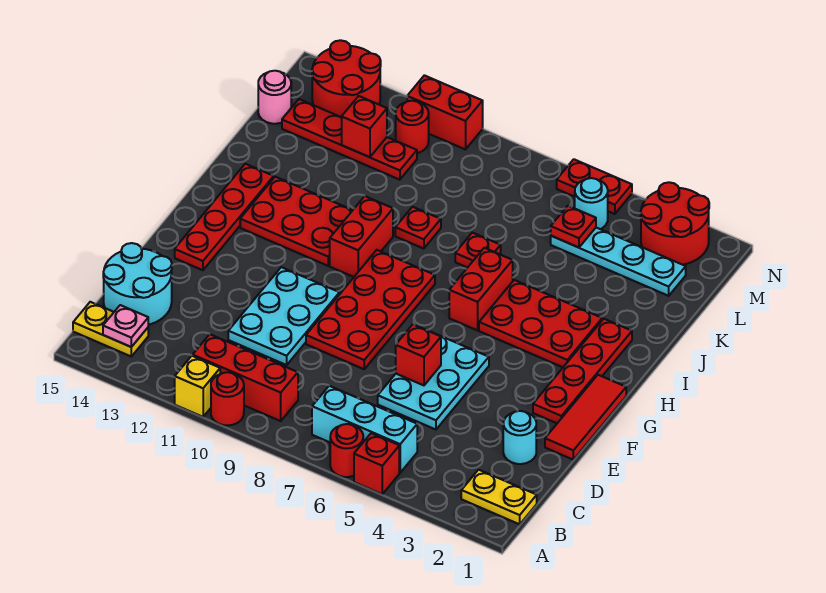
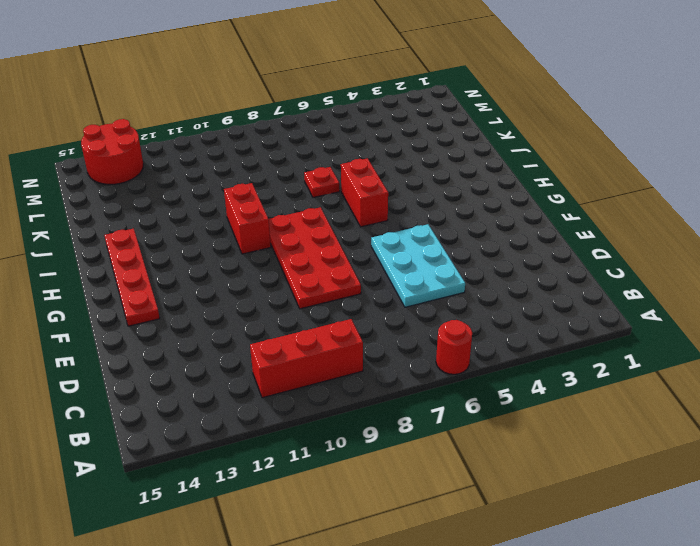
none -> red 1x1 brick [354,433,399,494]
none -> red 1x1 round brick [211,372,244,425]
none -> yellow 1x1 brick [175,356,220,417]
none -> yellow 1x2 plate [461,470,537,524]

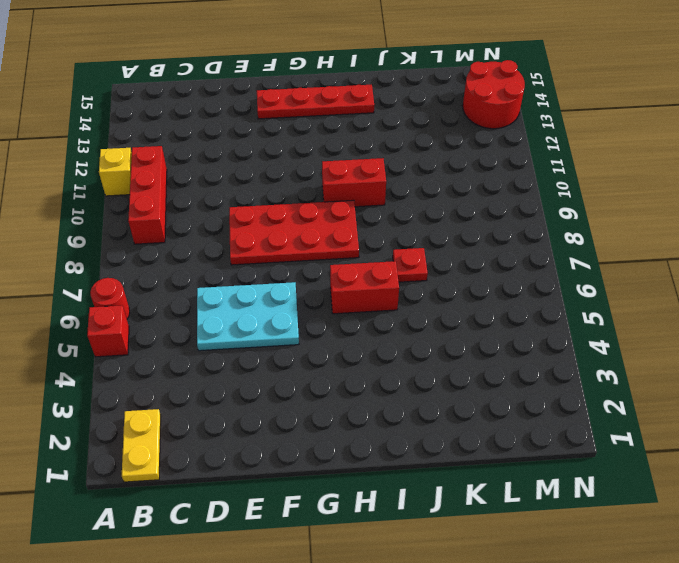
none -> red 1x1 round brick [211,372,244,425]
none -> cyan 1x3 brick [312,386,417,473]
none -> yellow 1x2 plate [73,302,148,356]
none -> cyan 2x2 round brick [103,243,172,325]

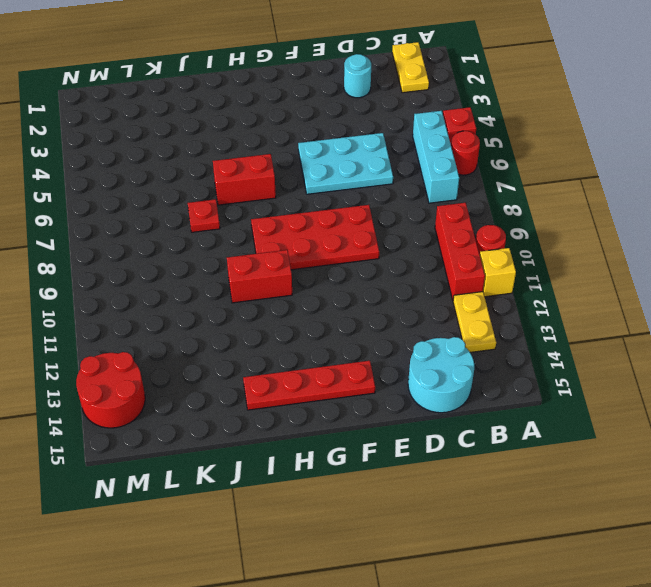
yellow 1x2 plate [453,292,496,352] -> yellow 1x2 plate moved to [73,302,148,356]
none -> cyan 2x3 plate [228,267,339,365]
none -> red 1x3 tile [545,375,626,459]
none -> red 1x4 plate [533,319,632,423]
none -> red 2x3 plate [479,280,602,367]

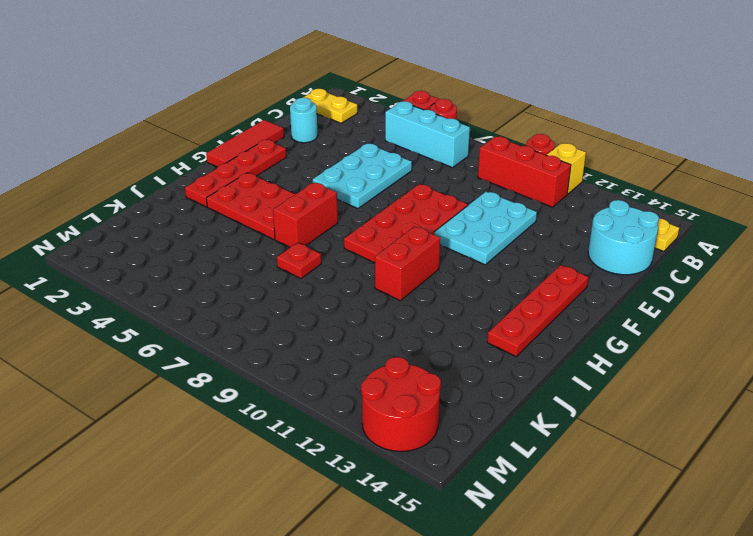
none -> red 2x3 plate [240,177,353,266]
none -> red 1x1 plate [395,207,441,249]
none -> cyan 1x4 plate [551,228,686,296]
none -> red 1x4 plate [282,99,417,180]

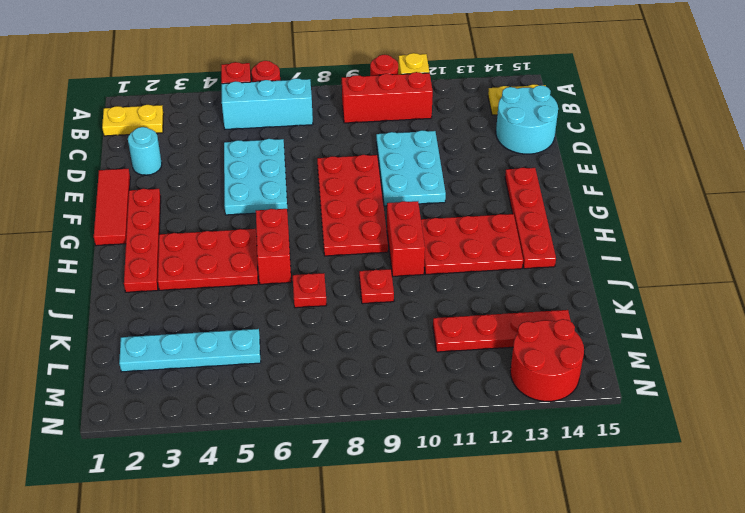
none -> pink 1x1 round brick [258,71,291,124]
none -> red 2x2 round brick [641,182,709,265]
none -> cyan 1x1 round brick [575,178,608,229]
none -> red 1x1 round brick [396,101,429,153]

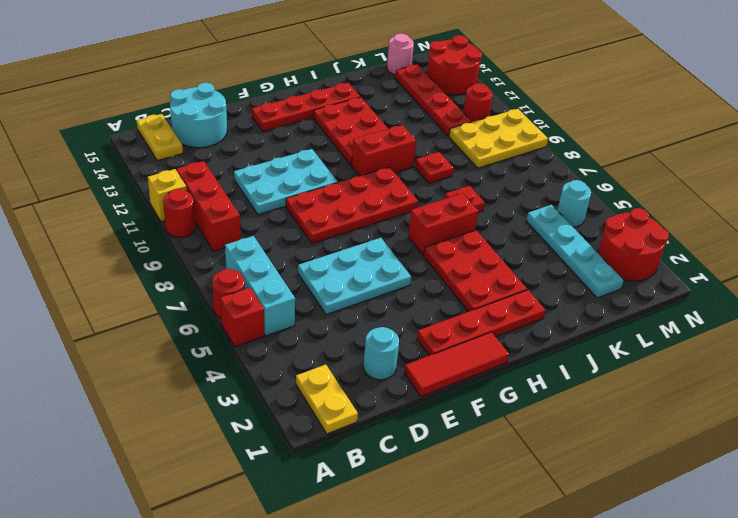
yellow 2x3 plate [449,109,548,168] -> red 1x2 brick [407,75,483,149]
none -> red 1x2 plate [557,159,632,214]
none -> pink 1x1 plate [103,305,148,347]
none -> red 1x1 brick [396,325,441,385]
none -> red 1x1 plate [551,206,596,248]

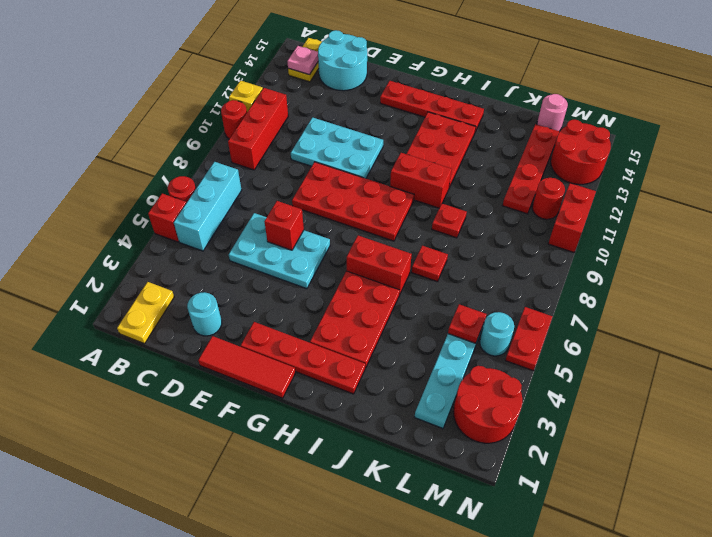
none -> red 1x1 brick [342,96,387,157]

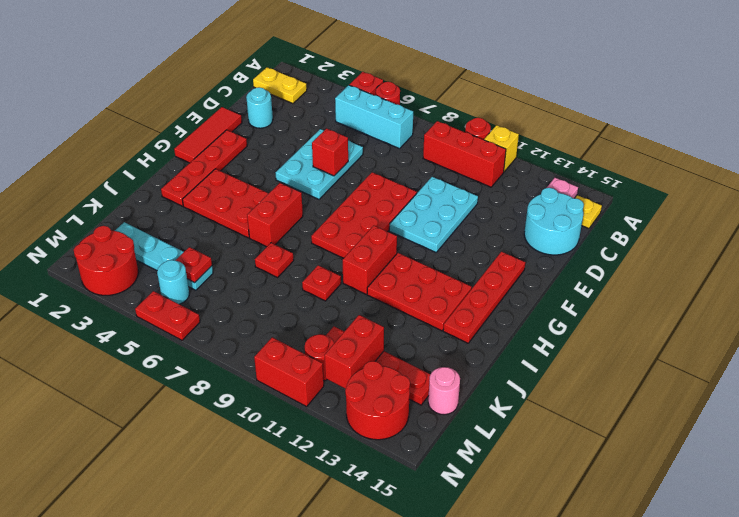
red 1x2 brick [325,315,384,389] -> red 1x1 brick [342,96,387,157]

